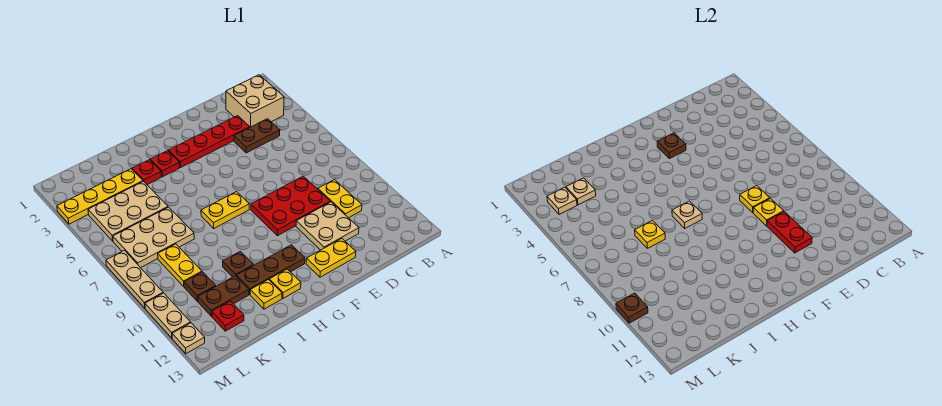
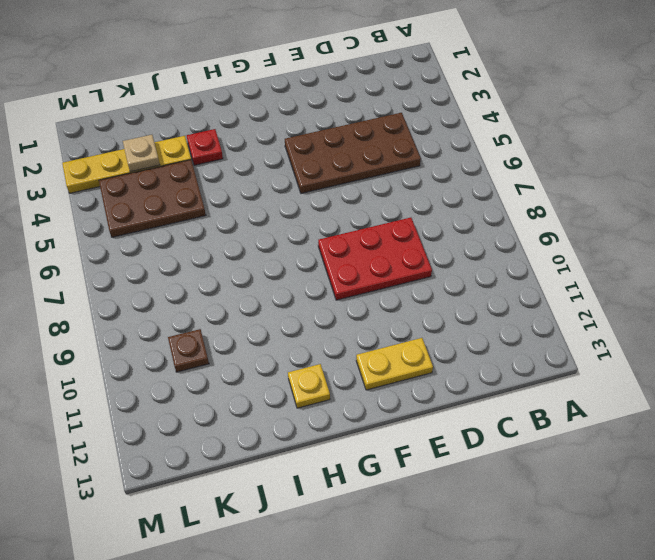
brown 2x4 plate [285,113,421,193] -> brown 1x2 plate [234,119,280,153]
brown 2x3 plate [99,160,206,237] -> tan 2x3 plate [88,181,168,241]
none -> tan 2x2 brick [226,75,284,127]
none -> yellow 1x2 plate [318,180,362,218]
none -> red 1x4 plate [168,116,250,168]
none -> tan 2x2 plate [296,202,359,250]

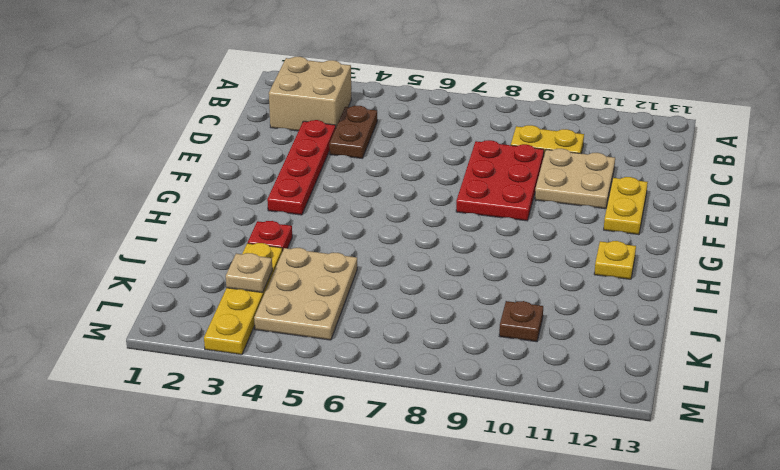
none -> yellow 1x2 plate [201,192,249,228]
none -> brown 1x3 plate [236,245,305,294]
none -> red 1x1 plate [150,151,180,177]
none -> brown 1x1 plate [223,251,254,277]

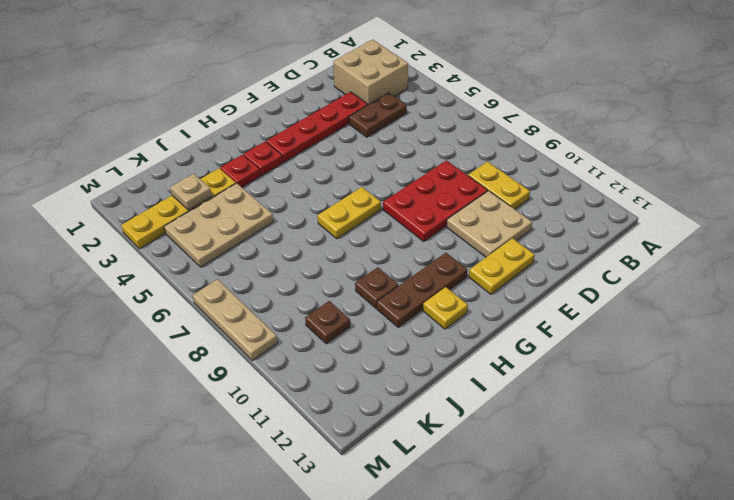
none -> yellow 1x1 plate [250,280,282,309]
none -> tan 2x3 plate [113,207,194,268]
none -> brown 1x2 plate [198,276,249,316]
none -> yellow 1x2 plate [158,244,202,287]

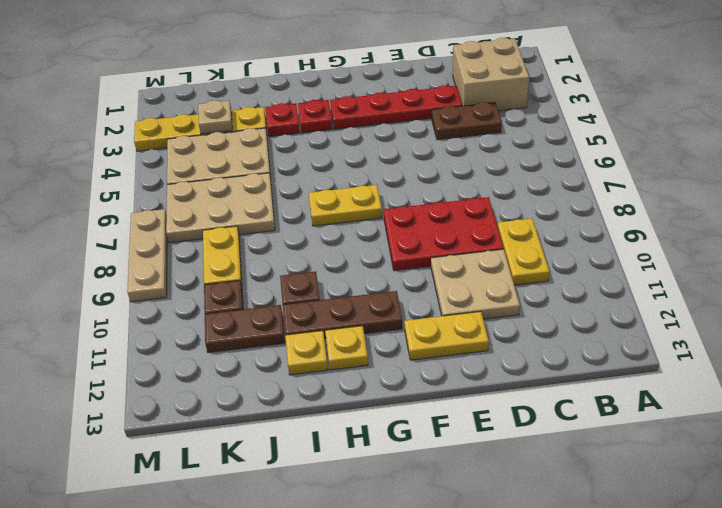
none -> red 1x1 plate [212,301,244,331]
none -> tan 1x2 plate [145,293,191,338]
none -> tan 1x1 plate [172,323,205,354]
none -> yellow 1x1 plate [740,186,770,212]

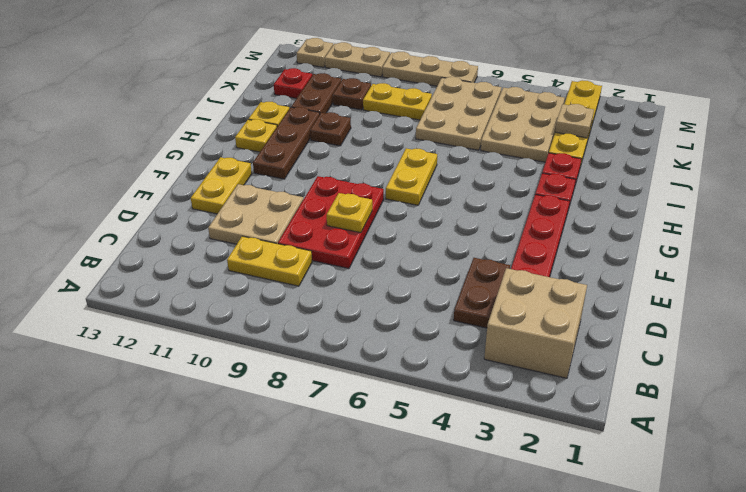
none -> yellow 1x1 plate [753,198,784,226]
none -> red 1x2 plate [767,212,812,253]
none -> brown 1x1 plate [657,133,686,159]
none -> tan 1x1 plate [672,201,702,228]

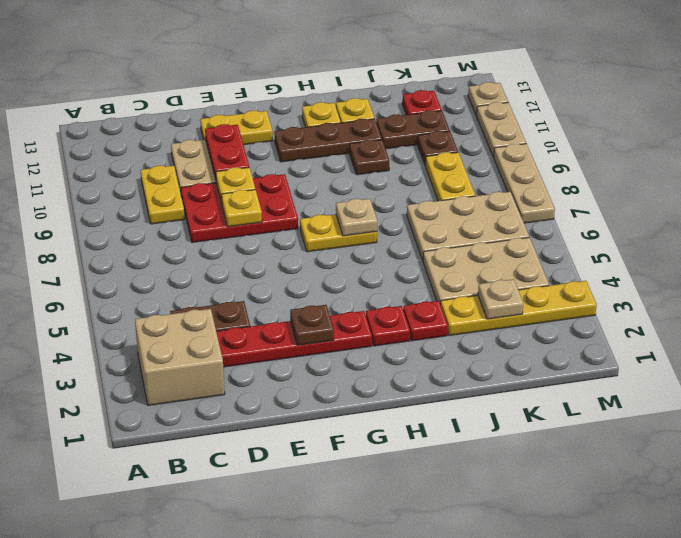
none -> yellow 1x1 plate [635,221,665,248]
none -> tan 1x1 plate [547,187,577,214]
none -> brown 1x1 plate [616,293,648,323]

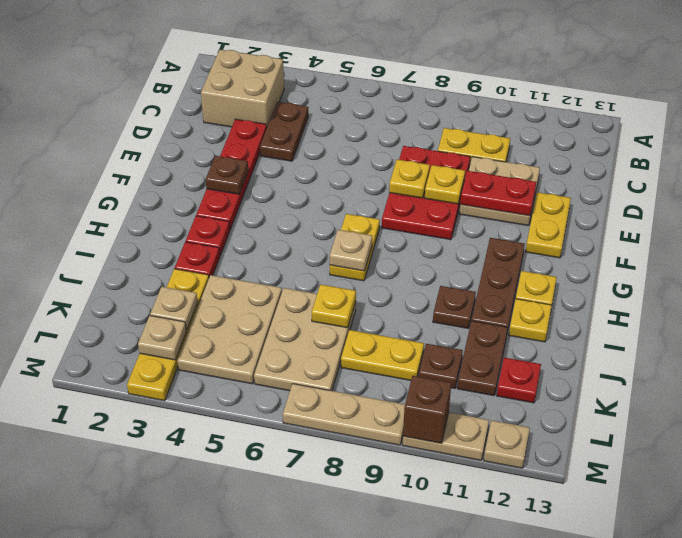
brown 1x1 brick [403,376,451,443] -> brown 1x1 plate [616,293,648,323]

